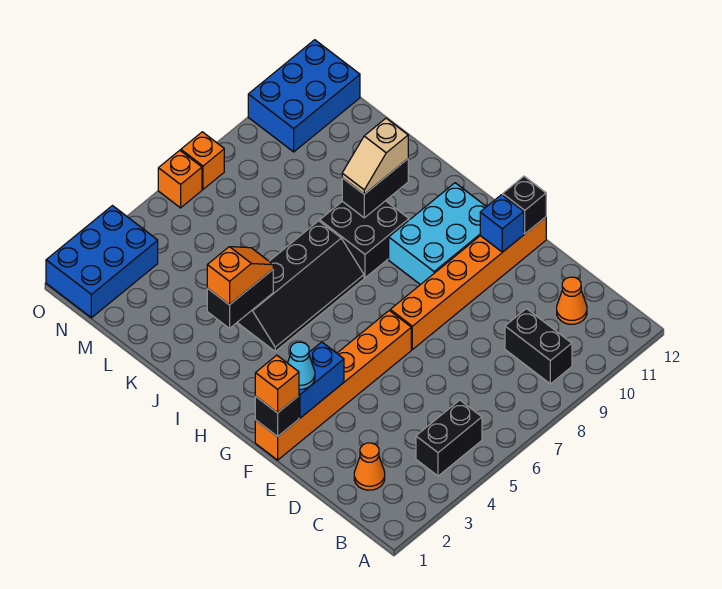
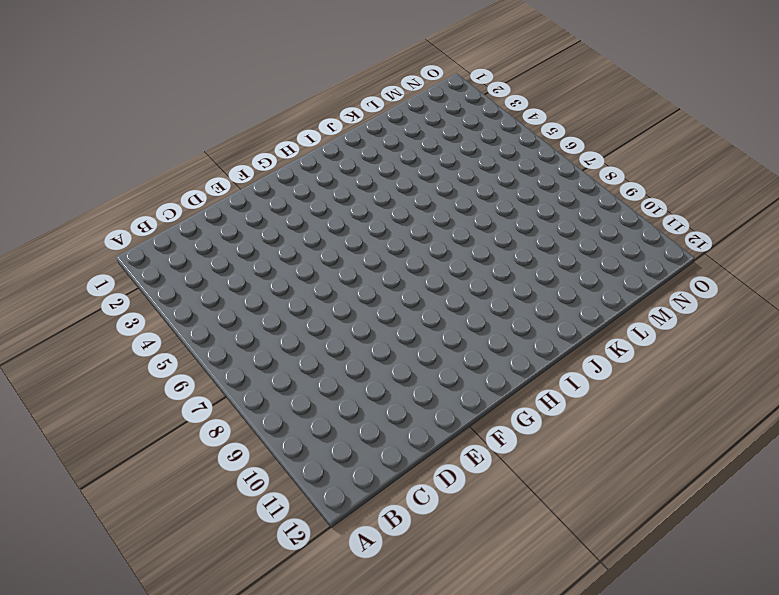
none -> black 1x2 brick [416,400,482,476]
none -> black 1x2 brick [505,309,572,384]
none -> orange 1x1 cone [354,443,385,490]

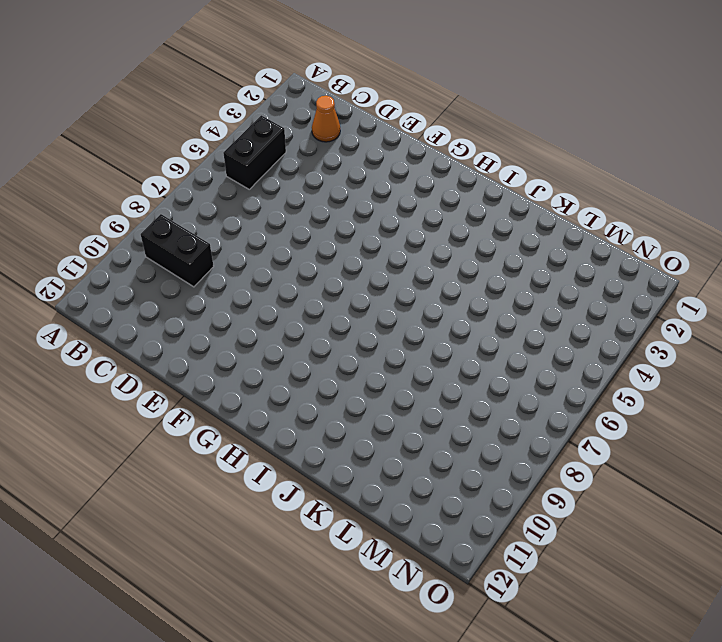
none -> orange 1x1 cone [557,277,587,324]
none -> orange 1x6 brick [255,311,411,460]
none -> orange 1x6 brick [390,217,546,350]

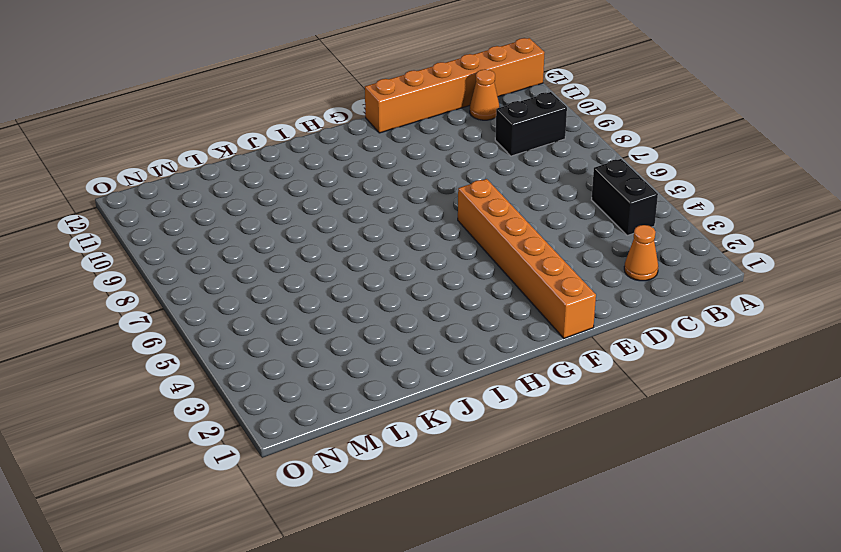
orange 1x6 brick [365,38,545,133] -> orange 1x6 brick turned to [390,217,546,350]
none -> cyan 2x3 brick [389,183,486,285]
none -> black 2x4 slope [237,221,364,351]
none -> black 2x2 brick [320,201,409,278]

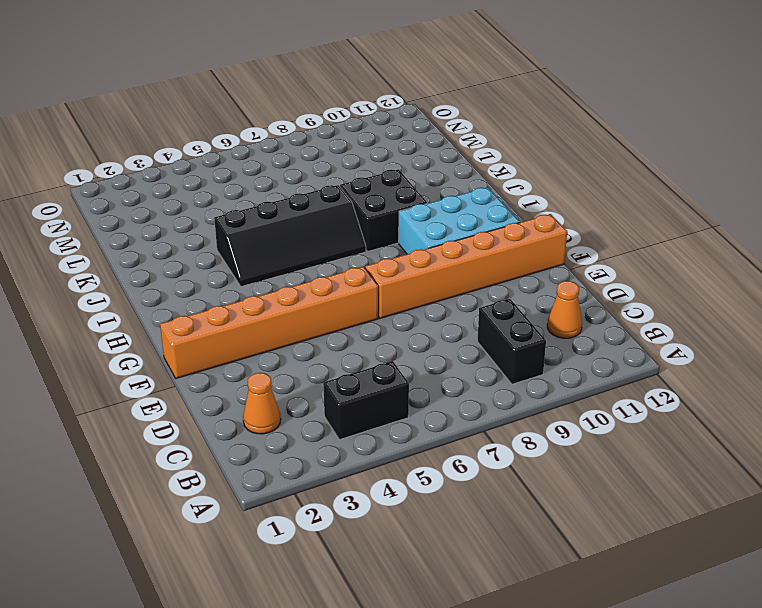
none -> blue 2x3 brick [46,206,158,318]
none -> blue 2x3 brick [248,40,360,152]
none -> orange 1x1 brick [158,150,202,208]

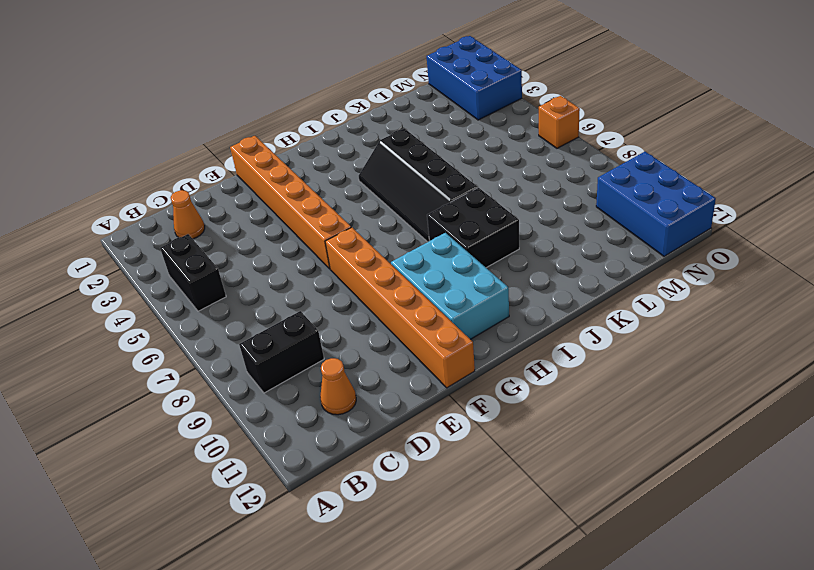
none -> orange 1x1 brick [181,132,224,189]
none -> black 1x1 brick [255,396,299,437]
none -> blue 1x2 brick [299,342,344,418]

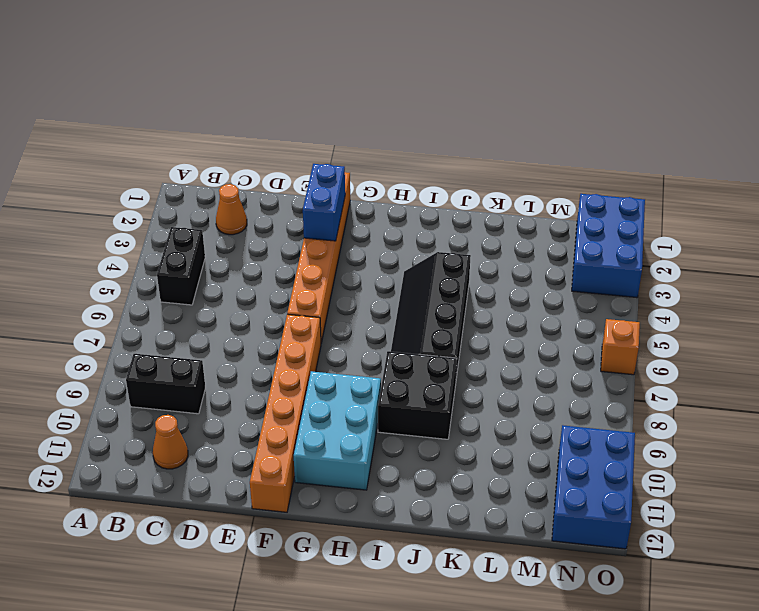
none -> orange 1x1 brick [181,132,224,189]
none -> black 1x1 brick [255,396,299,437]
none -> blue 1x1 brick [480,195,524,252]

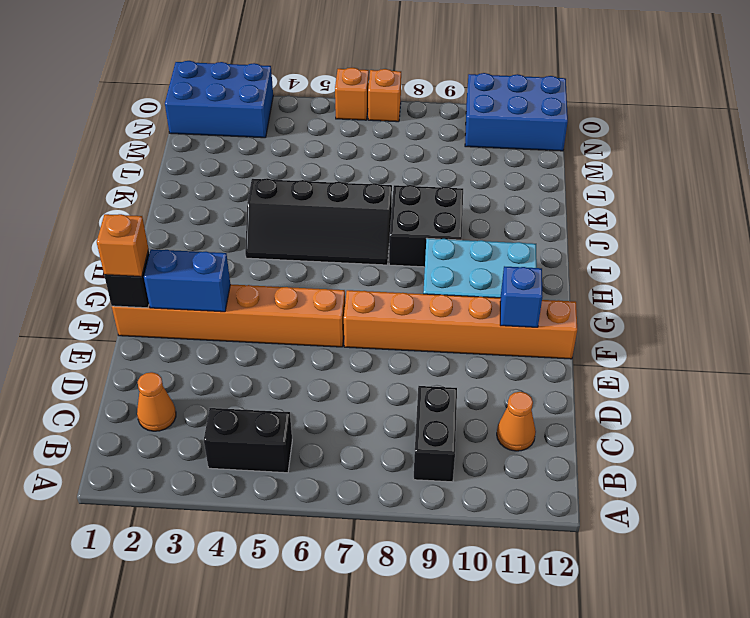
none -> black 1x1 brick [503,176,546,234]
none -> black 1x2 brick [207,270,273,328]
none -> black 1x2 brick [342,159,408,218]

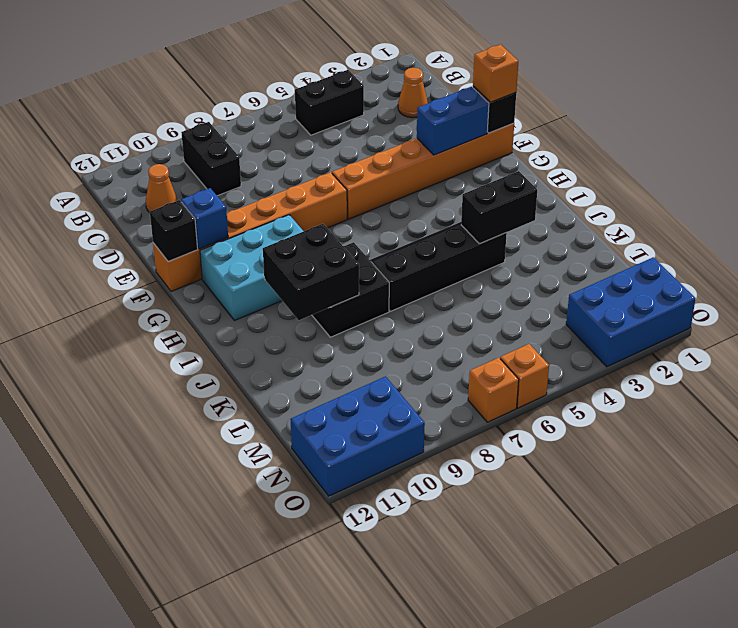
black 2x2 brick [263,224,359,320] -> black 1x2 brick [342,159,408,218]
none -> cyan 1x1 cone [288,342,315,389]
none -> orange 1x2 slope [207,247,273,305]
none -> tan 1x2 slope [342,118,408,194]

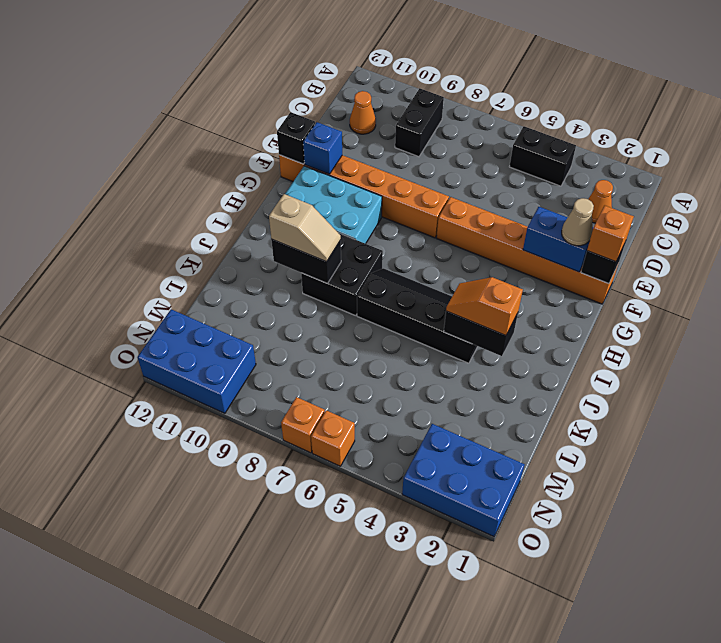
tan 1x1 cone [562,198,594,246] -> cyan 1x1 cone [288,342,315,389]

